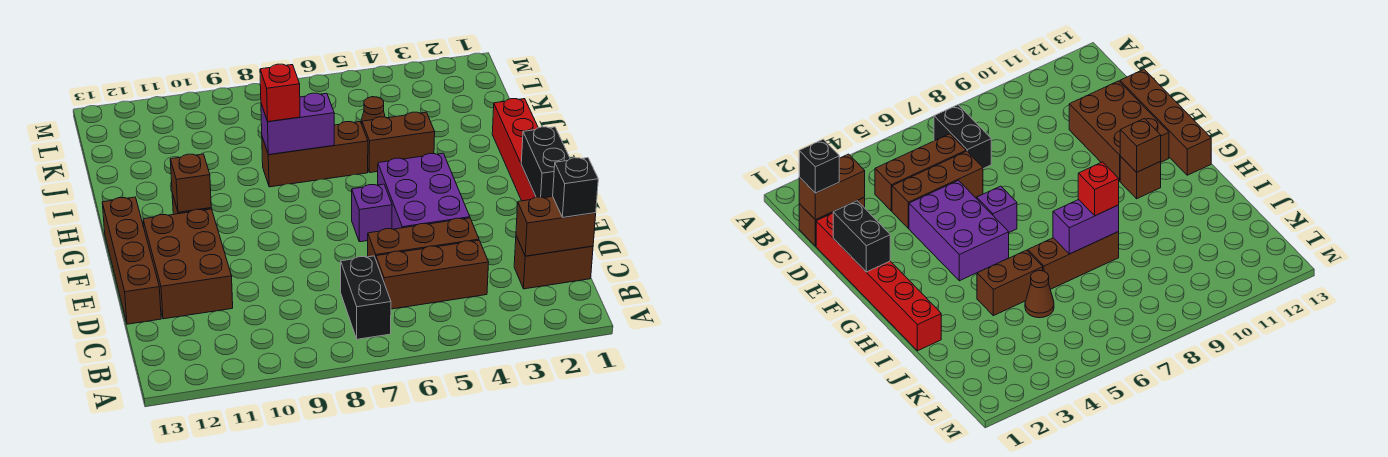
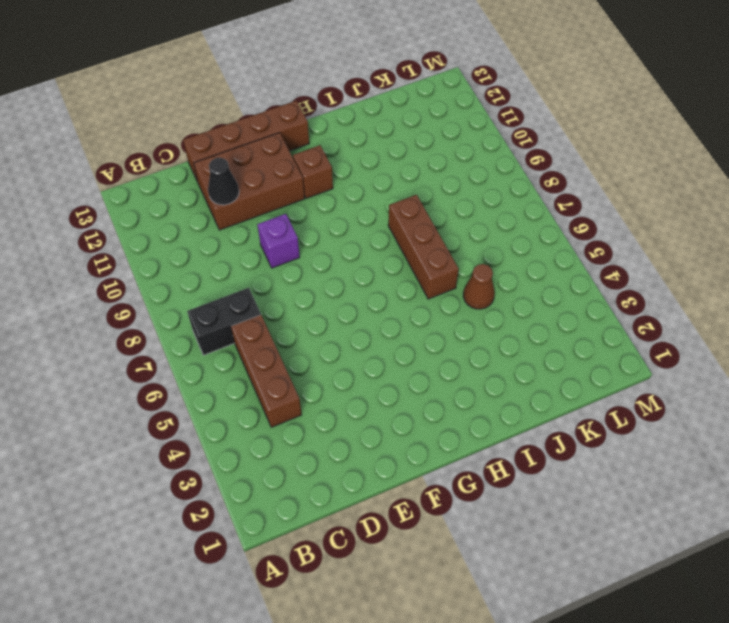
black 1x1 cone [208,158,239,205] -> none
purple 1x1 brick [257,214,300,268] -> purple 1x1 brick moved to [352,184,392,242]
none -> brown 1x2 brick [514,236,593,289]
none -> red 1x6 brick [492,99,538,201]
none -> brown 1x3 brick [368,218,479,259]

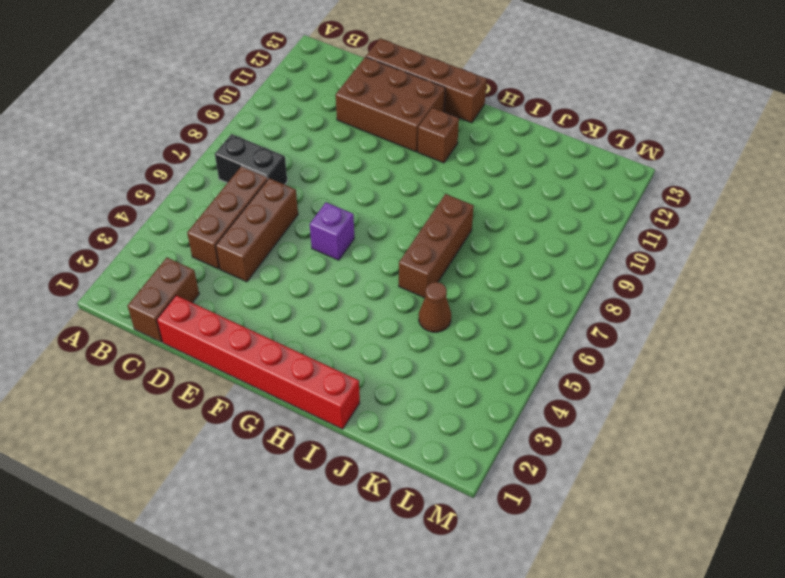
none -> purple 2x3 brick [378,153,470,229]
none -> brown 1x2 brick [362,112,435,173]
none -> brown 1x2 brick [516,196,596,256]

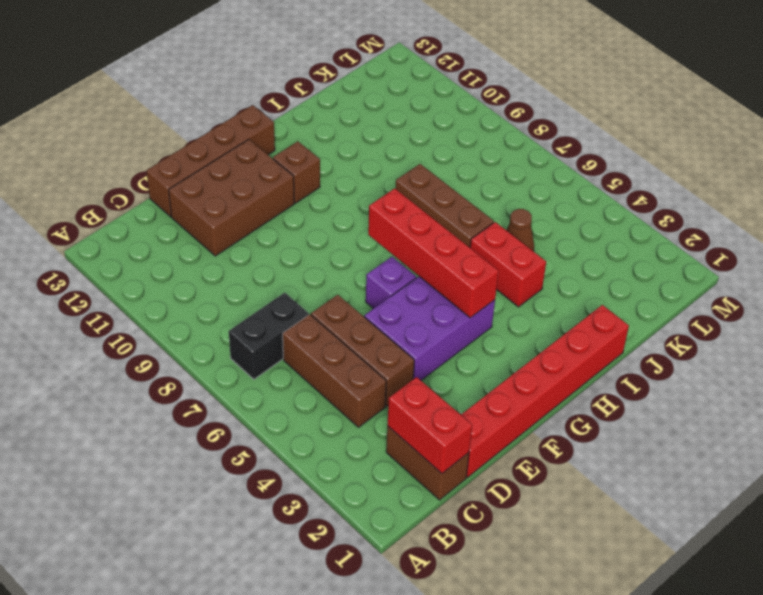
red 1x2 brick [387,377,472,473] -> brown 1x2 brick [516,196,596,256]
red 1x4 brick [368,188,499,318] -> none
red 1x2 brick [470,222,546,307] -> brown 1x2 brick [362,112,435,173]
none -> black 1x2 brick [521,127,570,198]
none -> brown 1x1 brick [170,154,211,212]
none -> purple 1x2 brick [261,93,334,155]

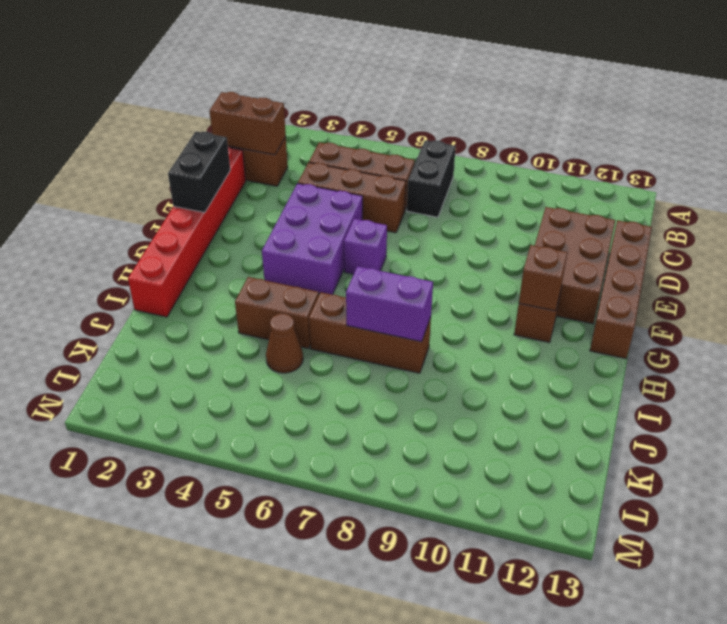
none -> black 1x1 brick [553,158,598,217]
none -> red 1x1 brick [260,64,300,122]

